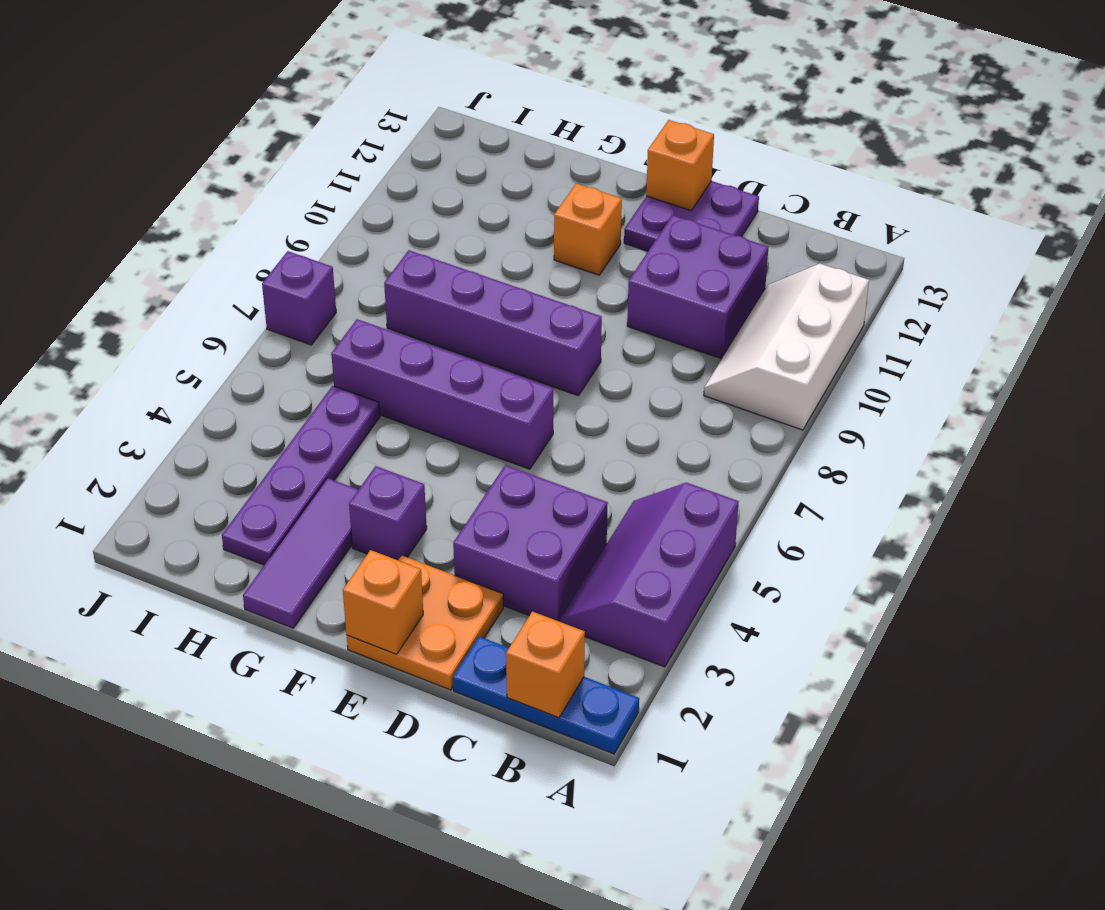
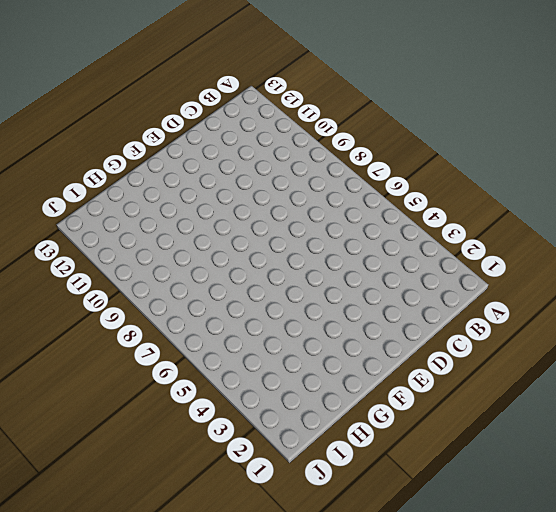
none -> blue 1x3 plate [453,636,639,754]
none -> purple 2x3 slope [560,482,739,667]
none -> white 2x3 slope [704,264,869,430]

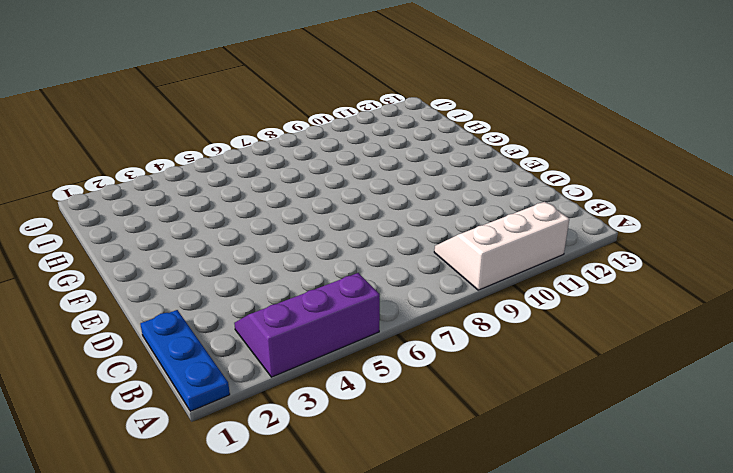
none -> purple 2x2 brick [453,465,608,622]
none -> purple 2x2 brick [627,215,768,359]
none -> orange 2x2 plate [347,555,503,690]

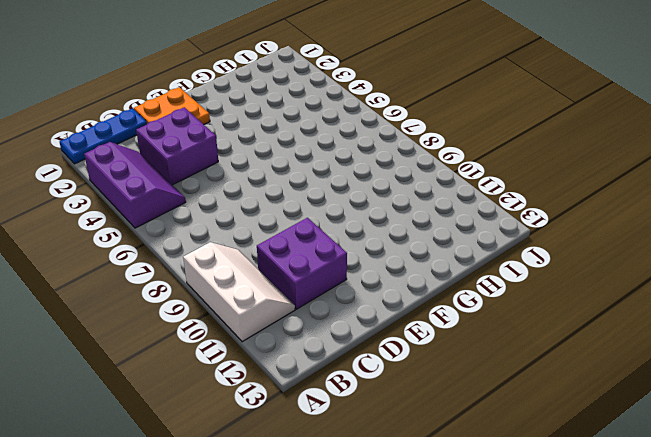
none -> purple 2x2 plate [624,181,759,251]
none -> purple 1x4 brick [331,319,553,469]
none -> purple 1x4 brick [384,250,602,396]

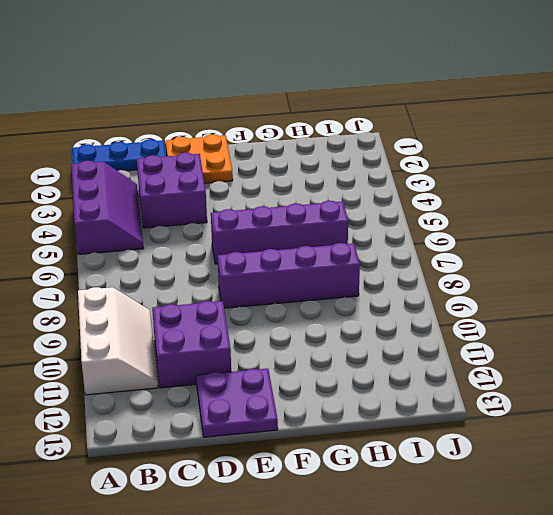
none -> purple 1x1 brick [349,466,427,560]
none -> orange 1x1 brick [554,183,622,275]
none -> purple 1x3 tile [243,478,358,628]

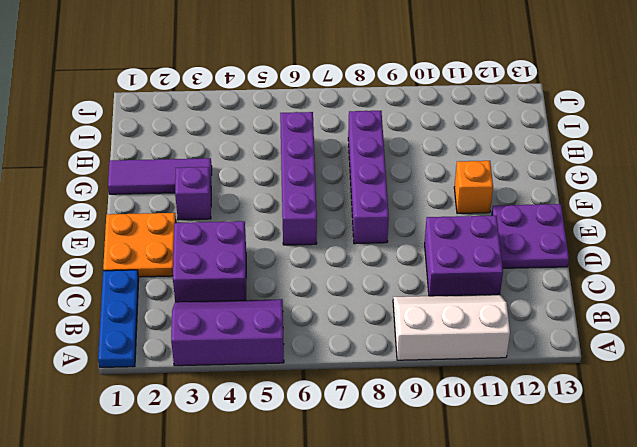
none -> purple 1x4 plate [222,386,380,565]
none -> purple 1x1 brick [262,251,336,345]
none -> orange 1x1 brick [506,611,585,718]

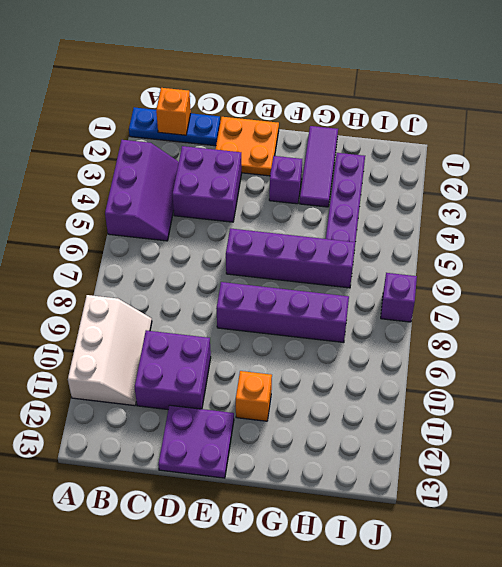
none -> orange 1x1 brick [343,550,423,654]
none -> orange 1x1 brick [646,120,714,210]

